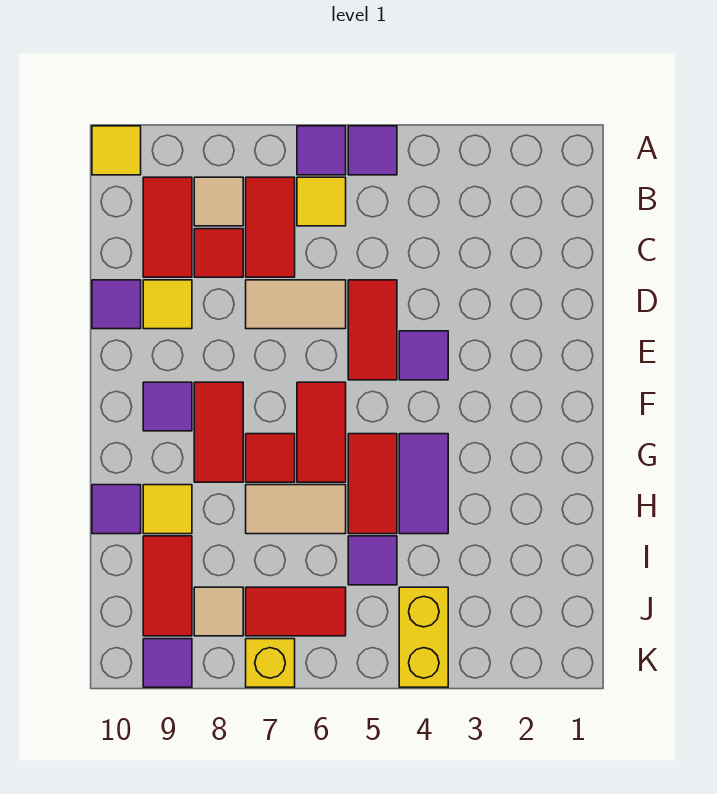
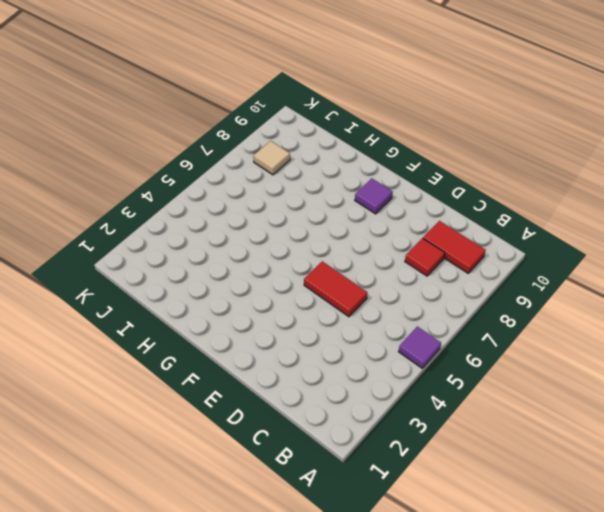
none -> purple 1x1 tile [297,126,346,175]
none -> yellow 1x1 tile [92,126,141,175]
none -> yellow 1x1 tile [297,177,346,226]

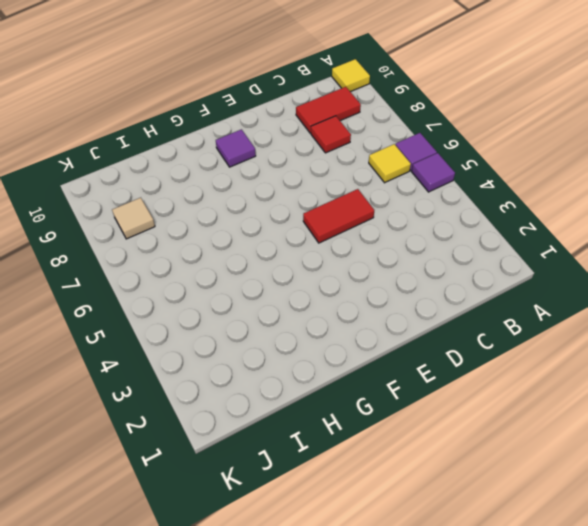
none -> red 1x2 tile [246,177,295,277]
none -> tan 1x1 tile [194,177,243,226]
none -> tan 1x2 tile [246,280,346,329]

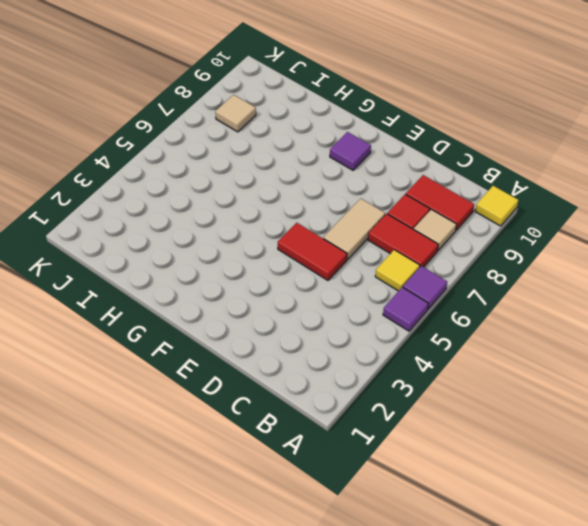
none -> yellow 1x1 tile [143,280,192,329]
none -> purple 1x1 tile [92,280,141,329]
none -> purple 1x1 tile [399,331,448,380]

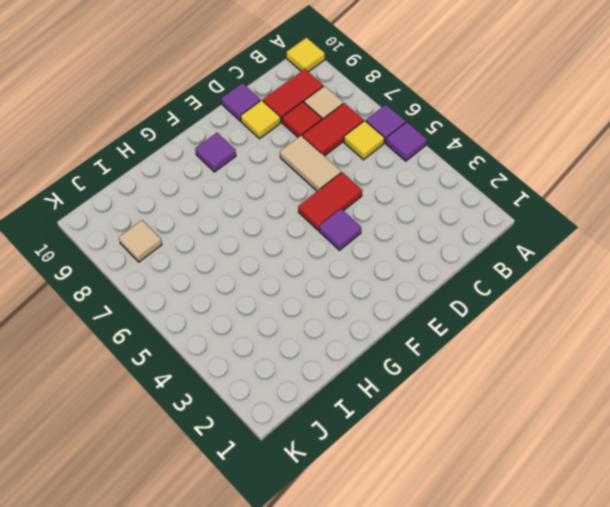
none -> red 1x2 tile [297,382,346,482]
none -> red 1x2 tile [194,382,243,482]
none -> purple 1x2 tile [399,434,448,534]

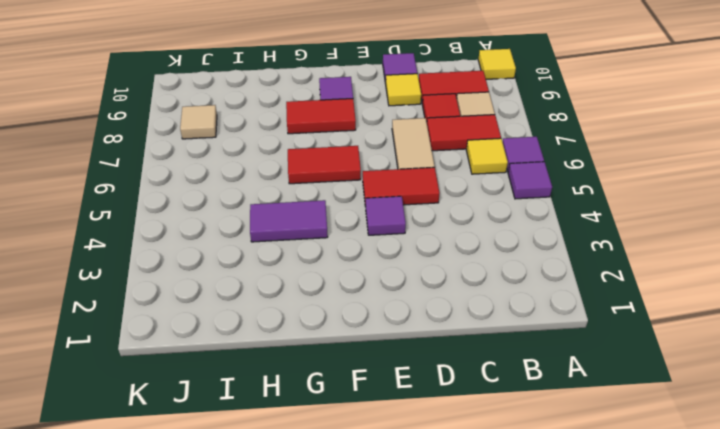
none -> red 1x2 tile [348,434,397,534]
none -> red 1x1 tile [246,434,295,482]
none -> tan 1x2 tile [246,485,346,534]

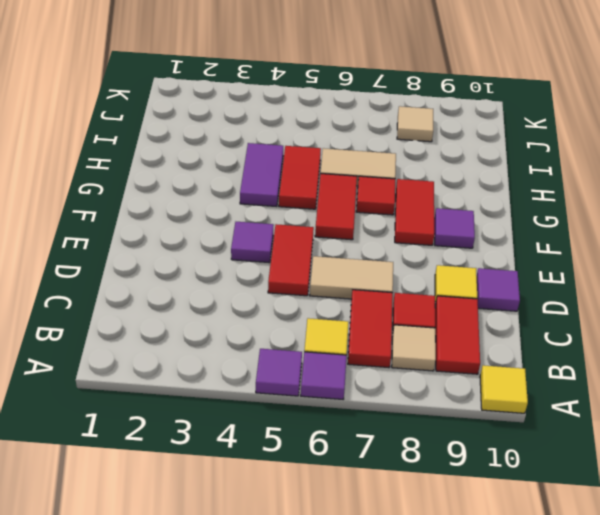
none -> yellow 1x1 tile [143,485,192,534]
none -> purple 1x1 tile [92,485,141,534]
none -> purple 1x1 tile [348,536,397,585]

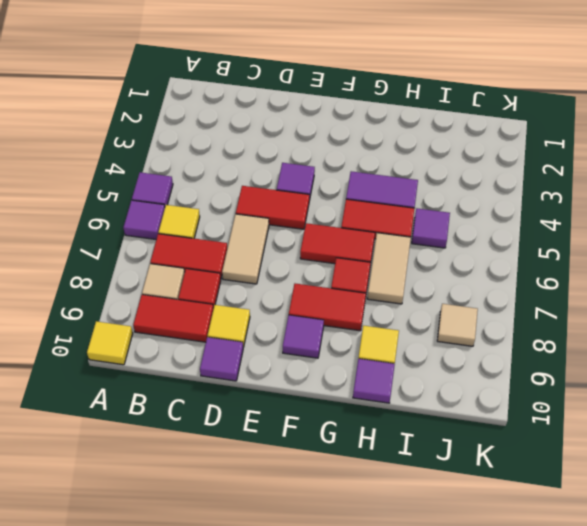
none -> red 1x2 tile [143,536,192,636]
none -> yellow 1x2 brick [399,587,448,687]
none -> red 1x2 tile [246,587,346,636]

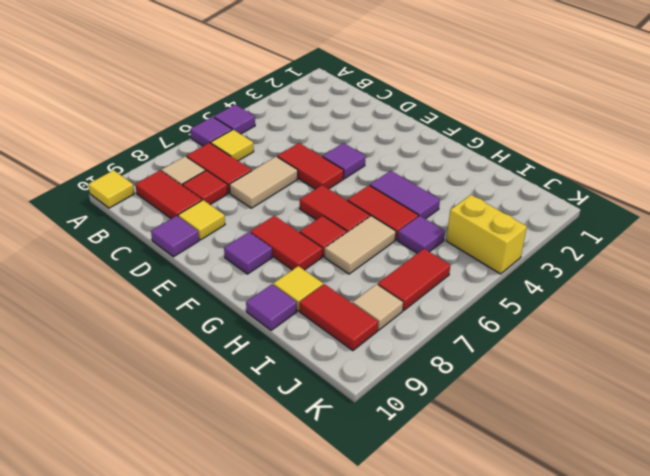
none -> yellow 1x1 brick [246,639,295,687]
none -> purple 1x1 tile [143,639,192,687]

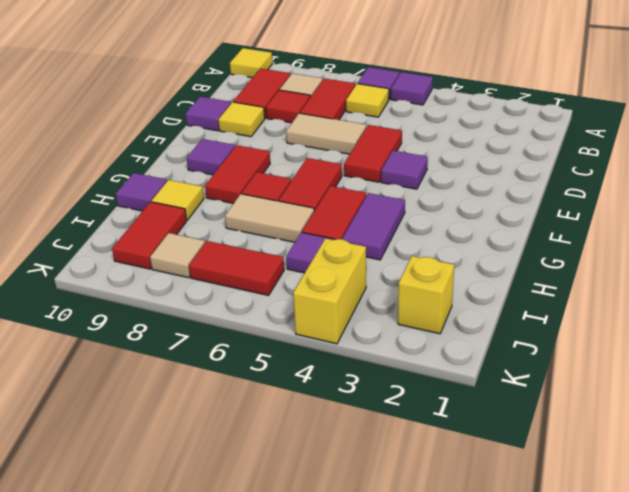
yellow 1x1 brick [398,256,454,334] -> yellow 1x1 brick moved to [246,639,295,687]
none -> purple 1x1 tile [143,639,192,687]

